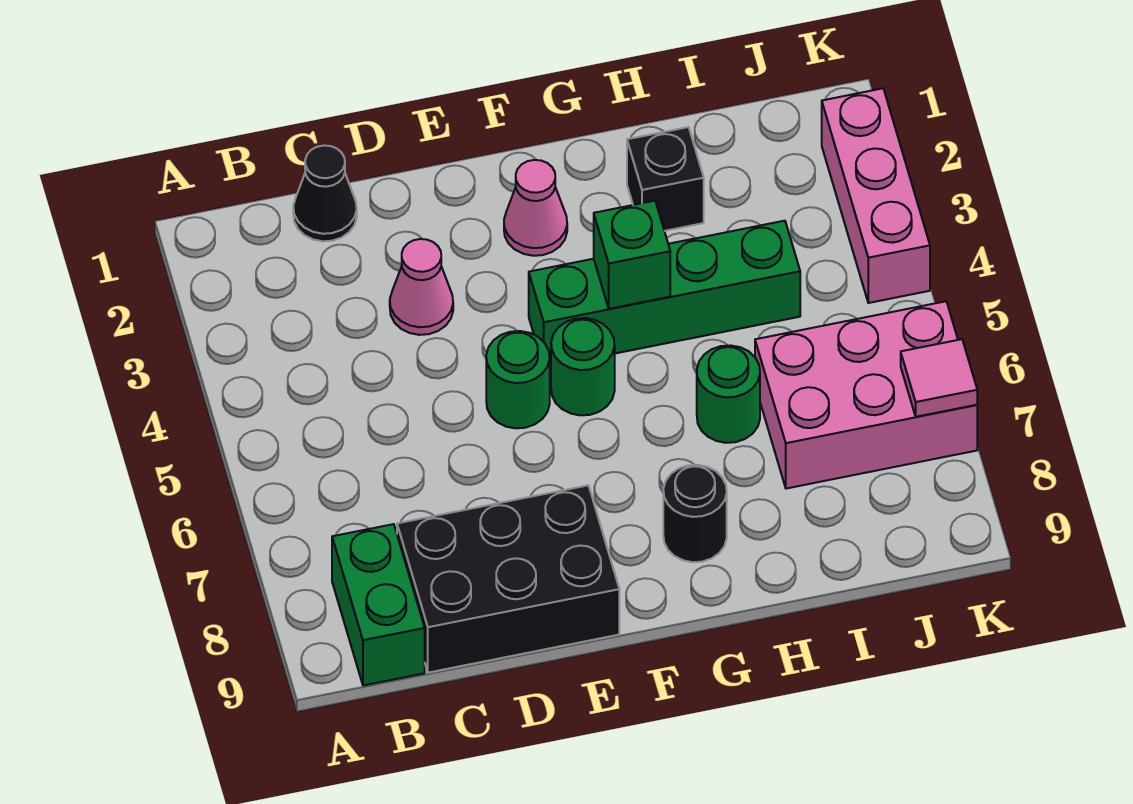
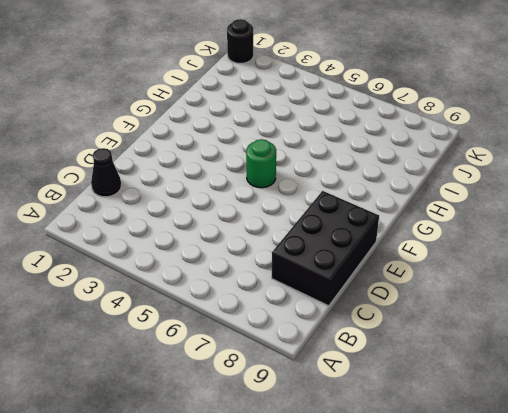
black 1x1 round brick [227,19,253,63] -> black 1x1 round brick moved to [663,465,727,562]
none -> green 1x2 brick [332,524,425,686]
none -> pink 1x1 cone [390,239,453,335]
none -> green 1x1 round brick [486,331,550,428]

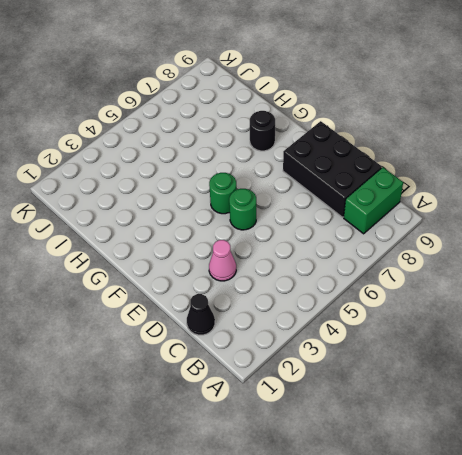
none -> pink 1x1 cone [504,160,567,256]
none -> green 1x4 brick [529,221,800,366]
none -> black 1x1 brick [627,127,704,231]

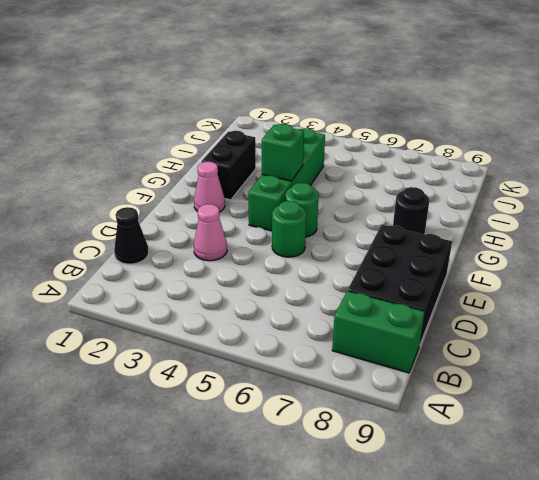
black 1x2 brick [201,131,256,200] -> black 1x1 brick [627,127,704,231]
none -> green 1x1 round brick [697,345,760,443]
none -> pink 2x3 brick [755,301,977,489]
none -> pink 1x3 brick [822,88,930,303]

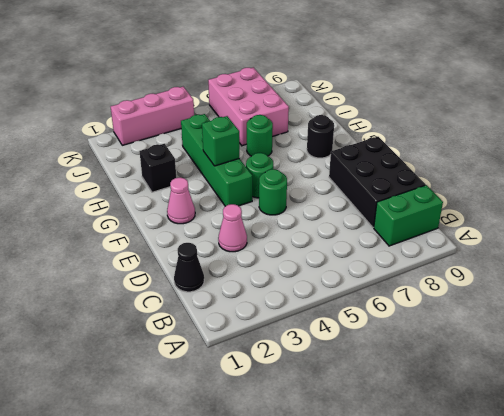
none -> pink 1x1 tile [901,339,977,417]

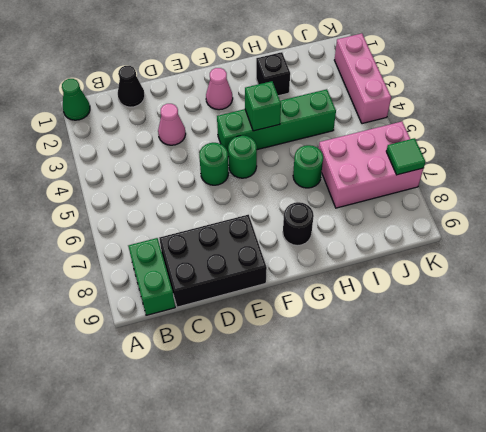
green 1x1 cone [62,79,90,120] -> none
green 1x1 tile [386,138,425,175] -> pink 1x1 tile [901,339,977,417]

